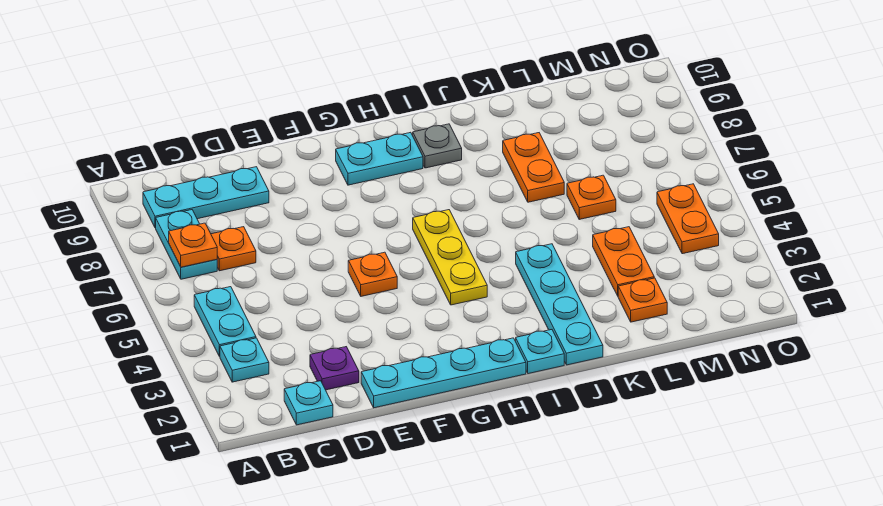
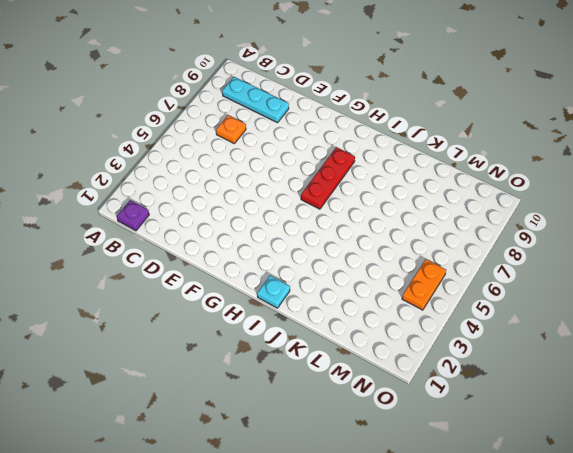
purple 1x1 plate [117,200,149,231] -> purple 1x1 plate moved to [310,347,359,390]
red 1x3 plate [301,147,355,209] -> yellow 1x3 plate [413,210,487,305]
none -> cyan 1x1 plate [220,338,269,382]
none -> cyan 1x2 plate [194,287,256,356]
none -> cyan 1x2 plate [156,210,217,279]

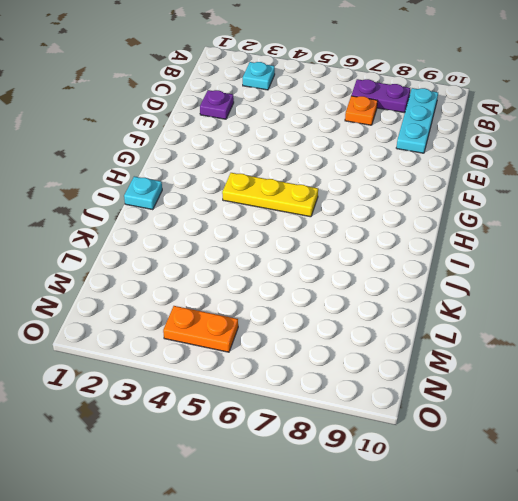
purple 1x2 plate [351,79,410,113] -> cyan 1x2 plate [156,210,217,279]
none -> cyan 1x2 plate [194,287,256,356]
none -> cyan 1x1 plate [284,381,333,425]
none -> cyan 1x4 plate [361,338,526,408]

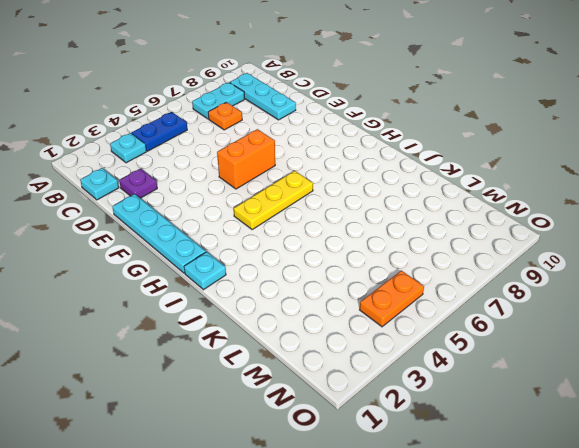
blue 1x2 plate [132,112,187,151] -> cyan 1x2 plate [194,287,256,356]
orange 1x2 brick [217,129,275,189] -> orange 1x1 plate [348,252,397,296]
none -> cyan 1x2 plate [336,132,423,185]
none -> grey 1x1 plate [413,124,462,168]
none -> cyan 1x4 plate [516,244,603,365]

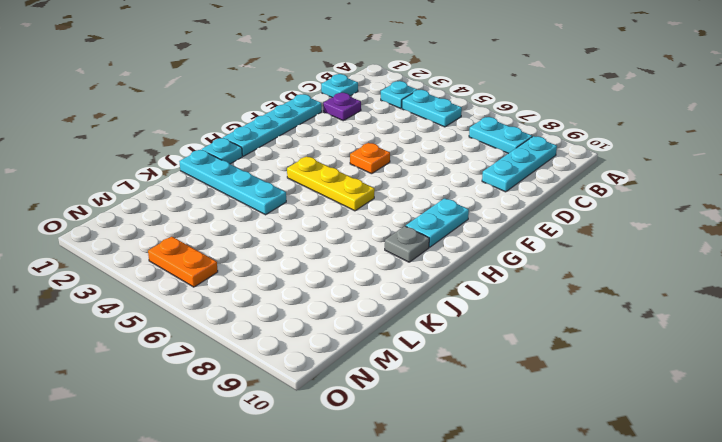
none -> orange 1x1 plate [211,227,256,271]
none -> orange 1x2 plate [503,133,564,202]
none -> orange 1x1 plate [618,278,667,322]

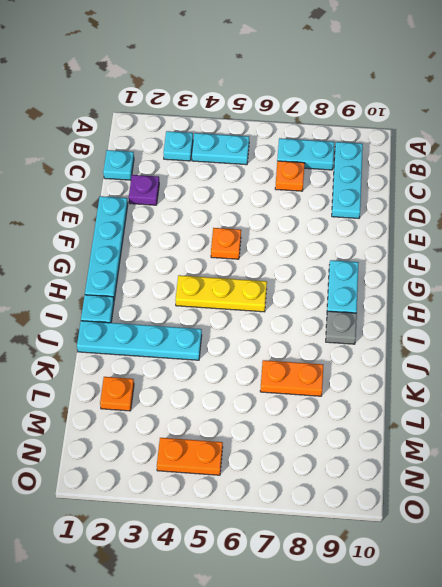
none -> orange 1x2 plate [593,227,654,296]
none -> orange 1x1 plate [567,175,616,219]
none -> orange 1x1 plate [169,223,217,267]

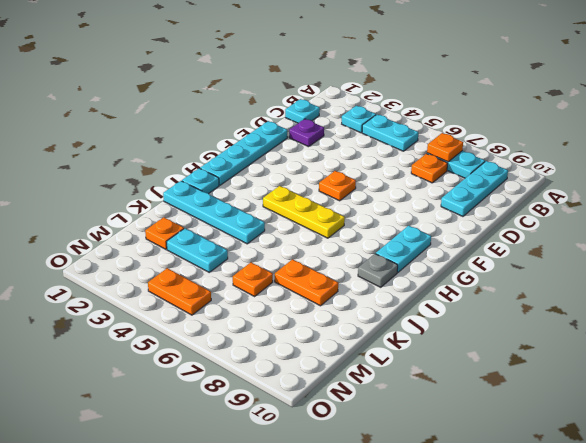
cyan 1x2 plate [167,228,228,272] -> orange 1x2 plate [593,227,654,296]

